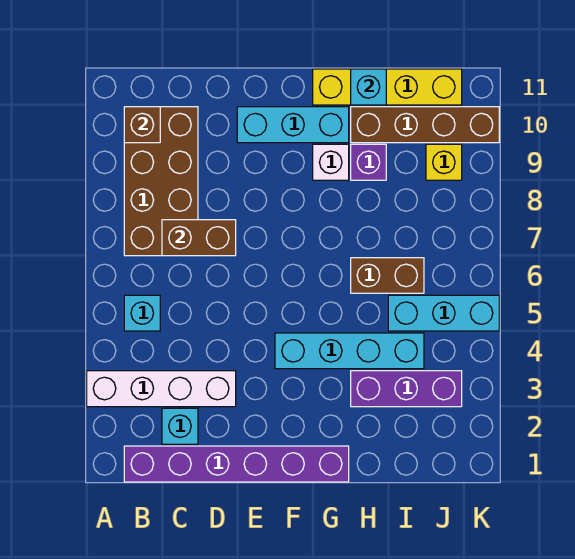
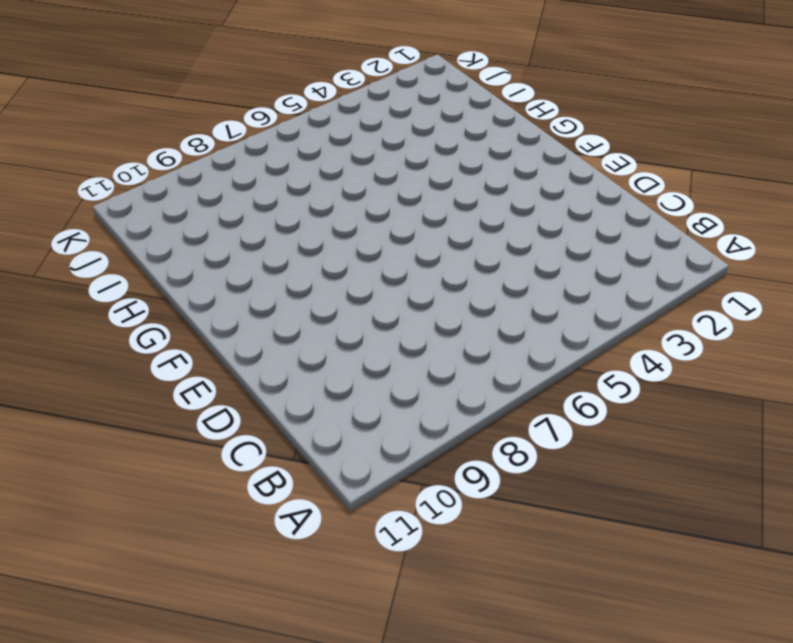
none -> white 1x4 brick [87,371,236,407]
none -> purple 1x6 brick [124,446,349,482]
none -> cyan 1x1 brick [124,295,160,331]

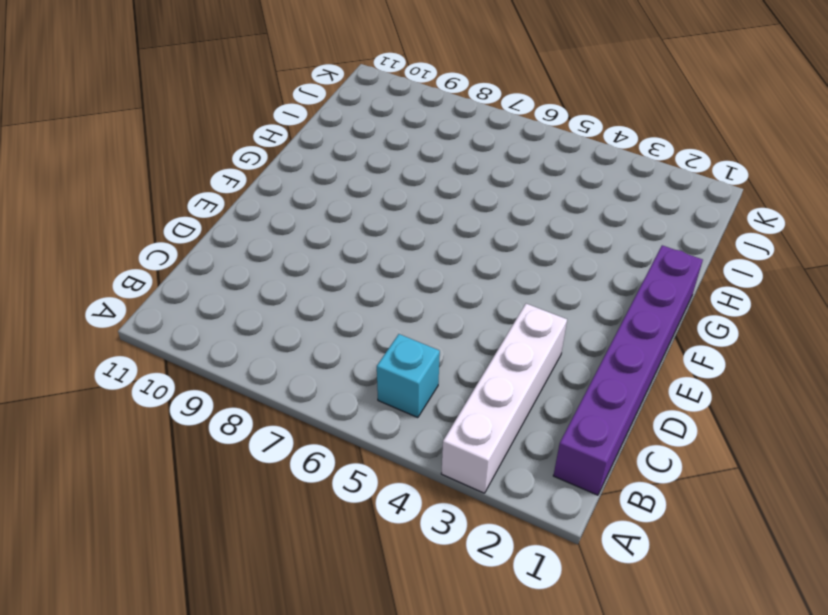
none -> brown 2x4 brick [124,107,198,256]
none -> cyan 1x1 brick [162,408,198,444]
none -> cyan 1x3 brick [237,107,349,143]

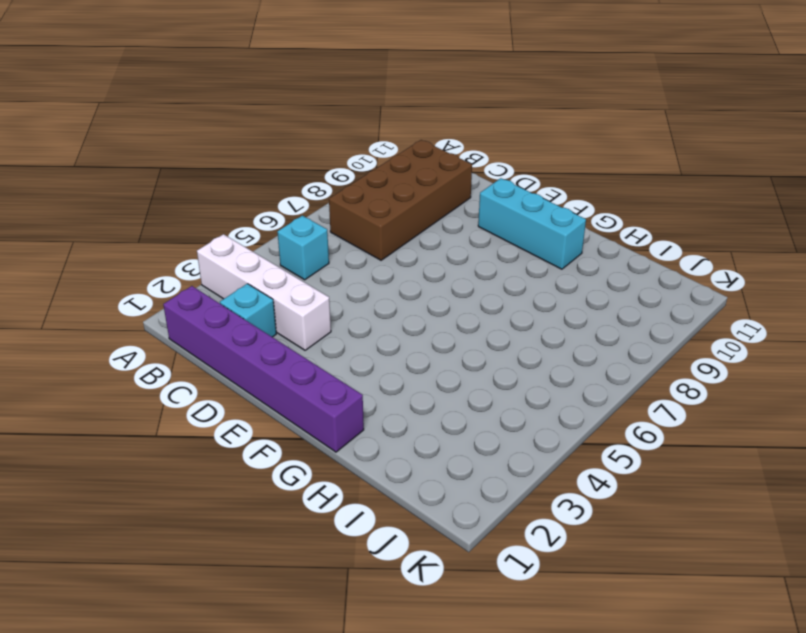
none -> cyan 1x4 brick [275,333,424,369]
none -> white 1x1 brick [313,144,349,180]
none -> yellow 1x4 brick [313,69,462,105]

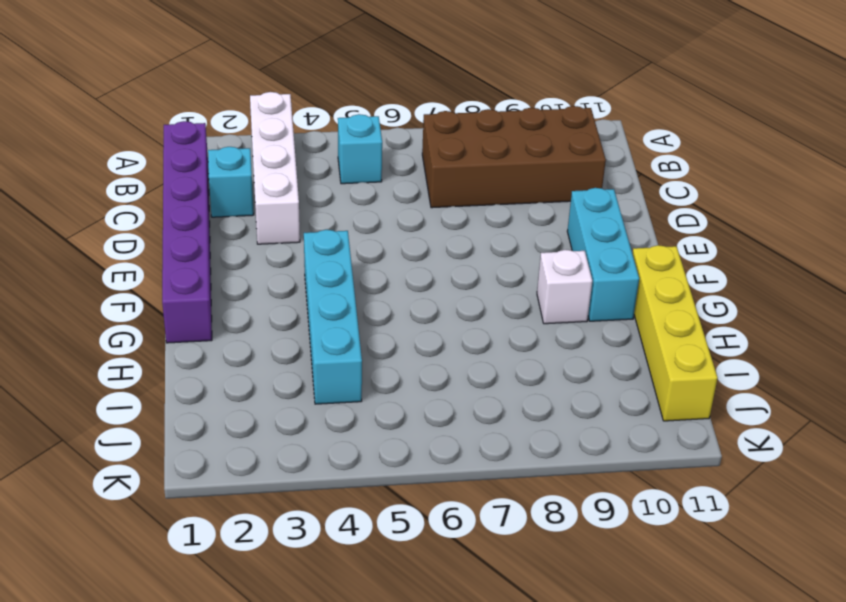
none -> purple 1x3 brick [351,371,462,407]
none -> brown 1x2 brick [351,258,424,293]
none -> purple 1x1 brick [351,144,386,180]

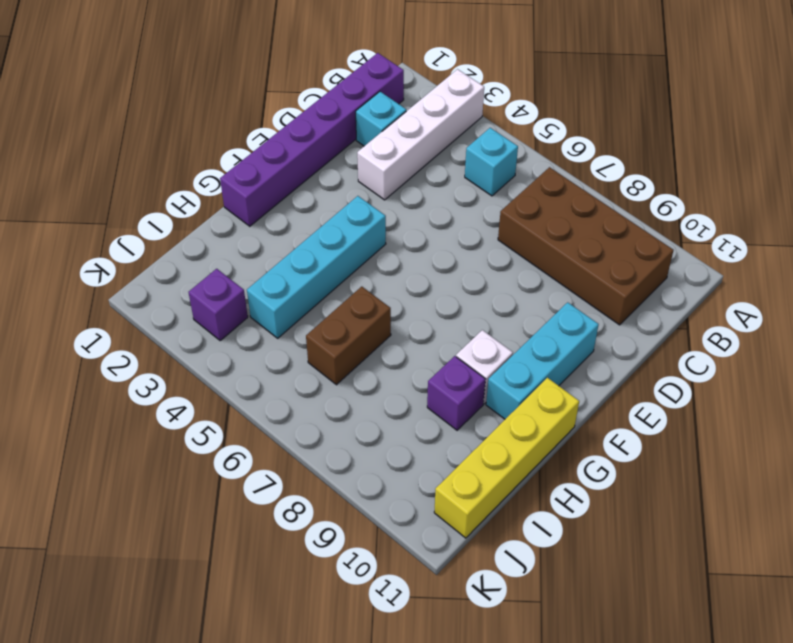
purple 1x1 brick [189,269,248,340] -> purple 1x3 brick [351,371,462,407]
none -> brown 1x4 brick [351,107,499,143]
none -> cyan 1x3 brick [388,295,499,331]
none -> yellow 1x1 brick [426,144,462,180]

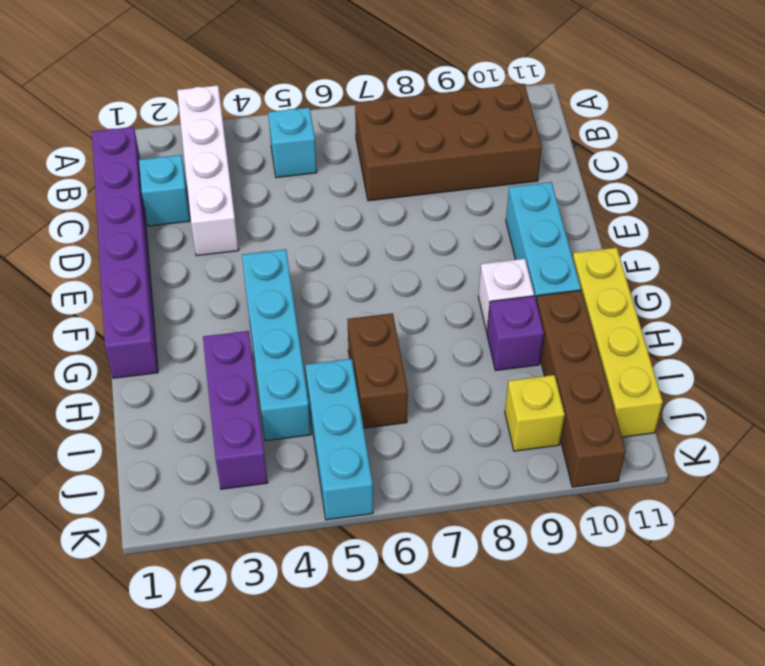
none -> brown 1x1 brick [124,107,160,143]
none -> brown 1x2 brick [162,220,236,256]
none -> cyan 1x1 brick [351,69,386,105]

